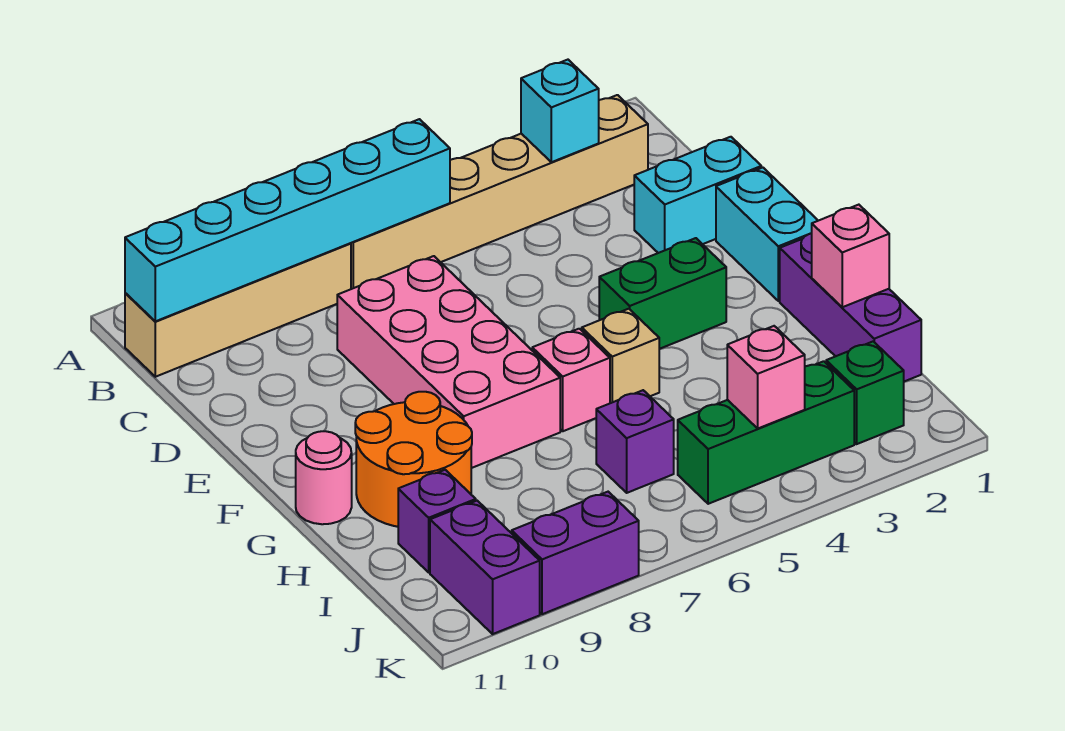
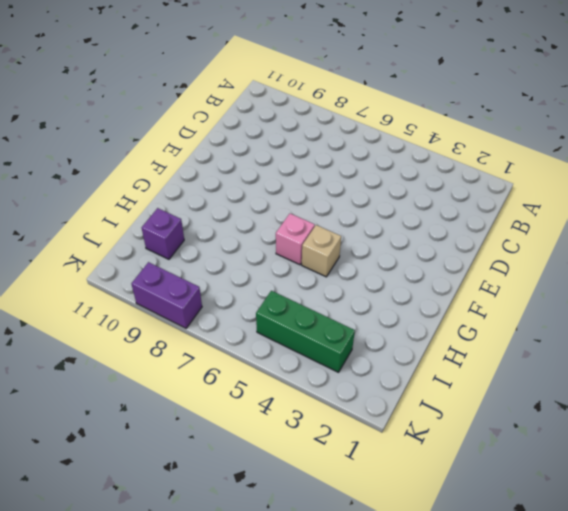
none -> tan 1x6 brick [351,95,648,289]
none -> tan 1x4 brick [125,243,351,377]
none -> cyan 1x2 brick [634,137,761,253]

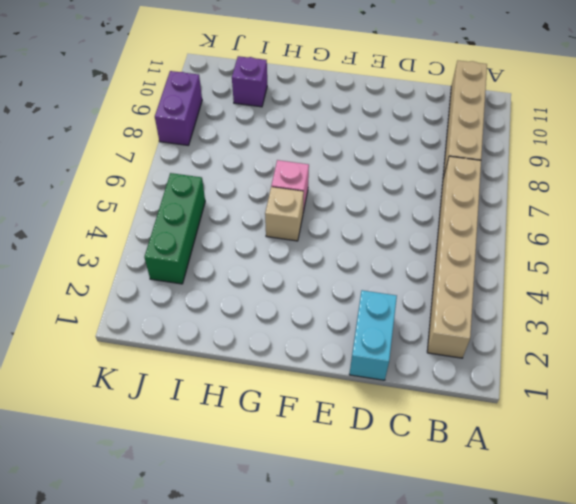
none -> pink 2x4 brick [337,256,560,468]
none -> cyan 1x2 brick [716,168,818,301]
none -> green 1x2 brick [599,238,726,349]

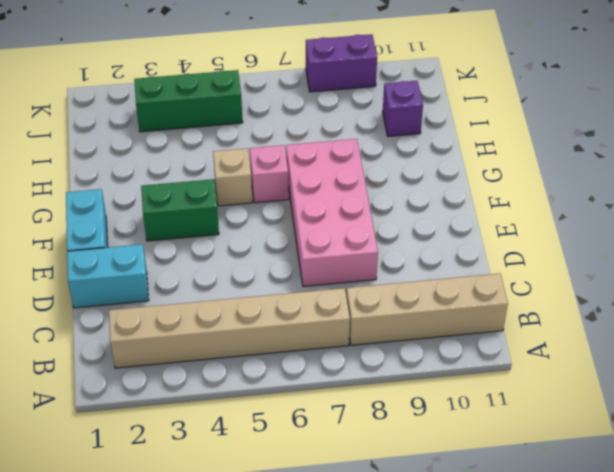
none -> purple 1x3 brick [780,233,921,381]
none -> orange 2x2 round brick [355,392,472,527]
none -> pink 1x1 round brick [296,431,352,524]

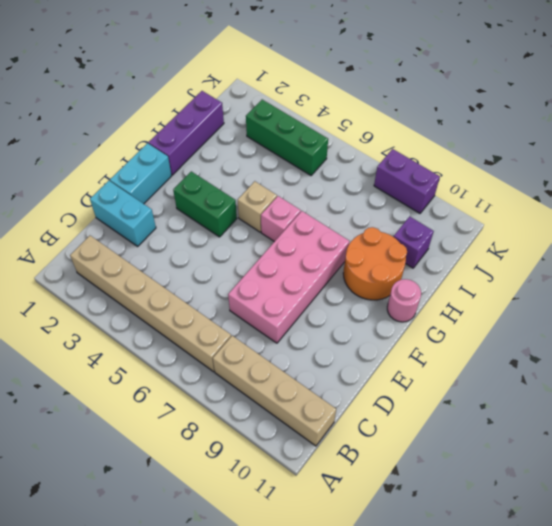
none -> purple 1x1 brick [596,390,674,493]
none -> green 1x1 brick [826,341,904,444]
none -> purple 1x2 brick [430,501,540,634]

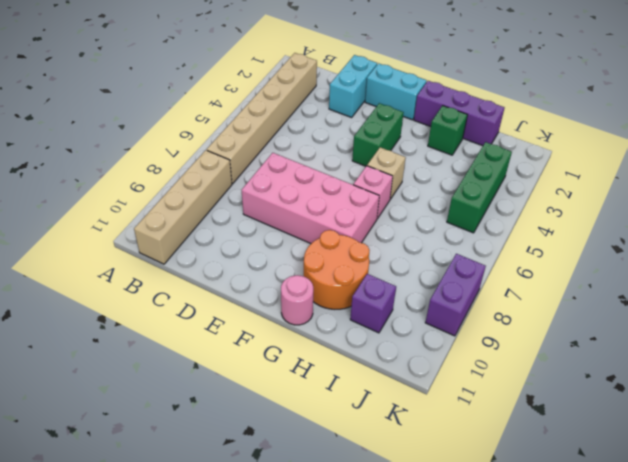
green 1x1 brick [428,106,467,155] -> green 1x1 brick moved to [826,341,904,444]
none -> purple 1x1 brick [596,390,674,493]
none -> purple 1x2 brick [430,501,540,634]
none -> cyan 1x1 brick [521,60,599,162]

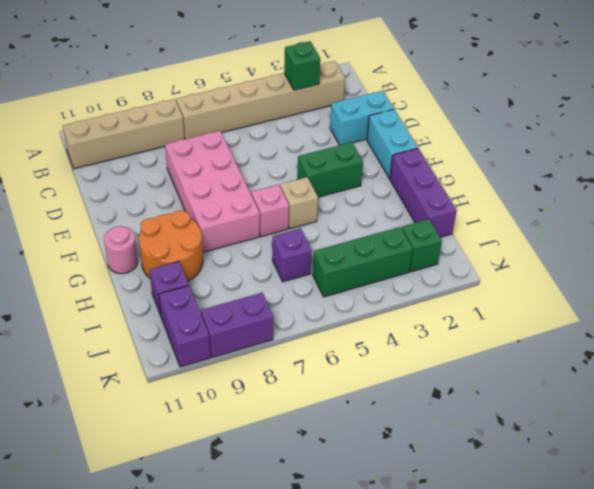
green 1x1 brick [284,41,320,90] -> cyan 1x1 brick [521,60,599,162]
none -> cyan 1x6 brick [125,119,450,321]
none -> pink 1x1 brick [812,205,889,307]
none -> pink 1x1 brick [727,326,805,428]

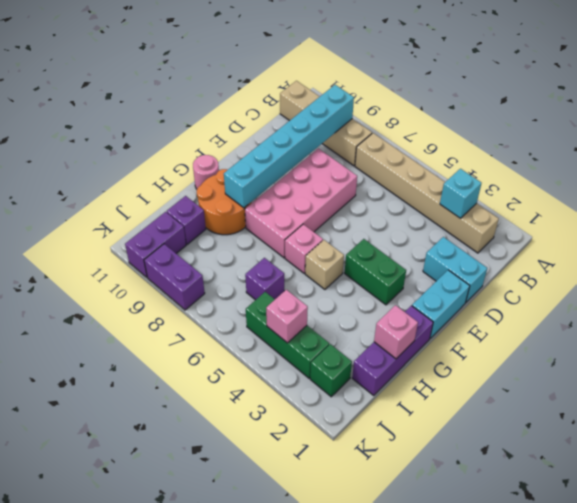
cyan 1x6 brick [224,85,354,208] -> cyan 1x6 brick turned to [125,119,450,321]

